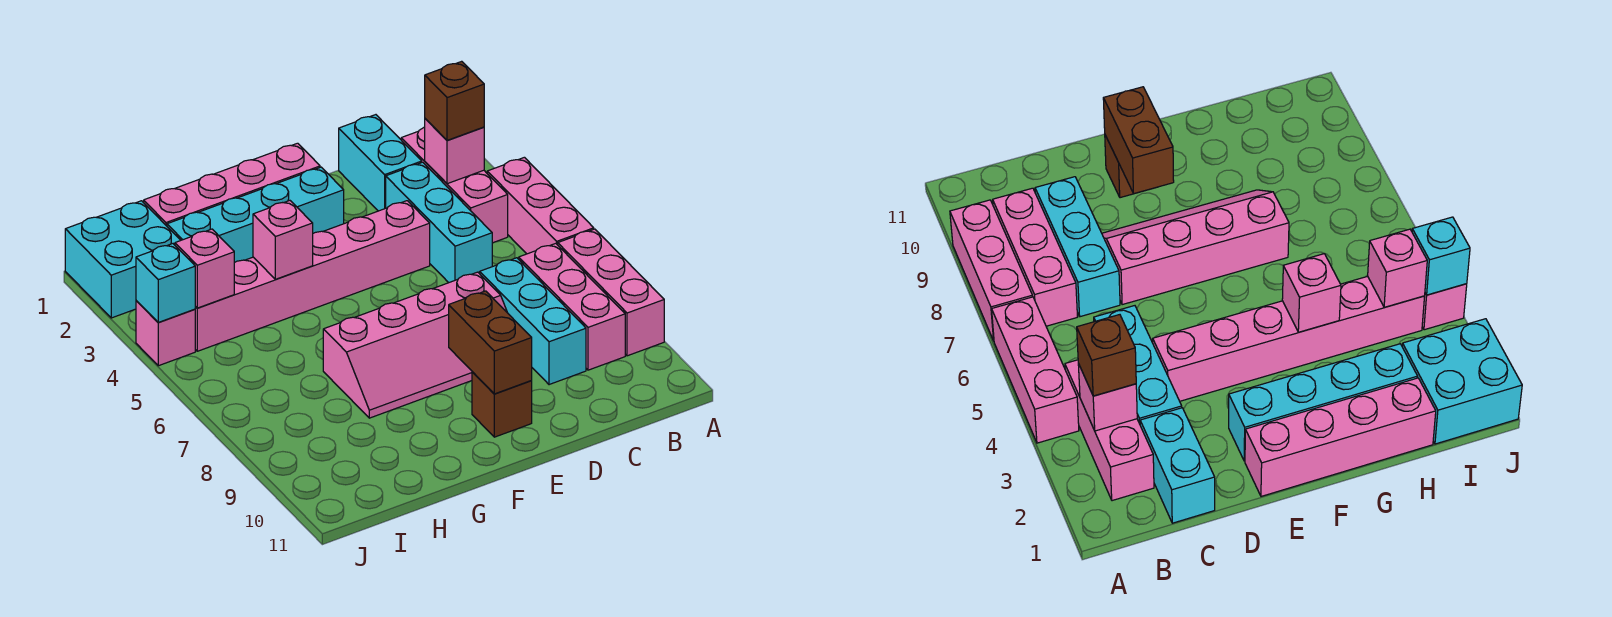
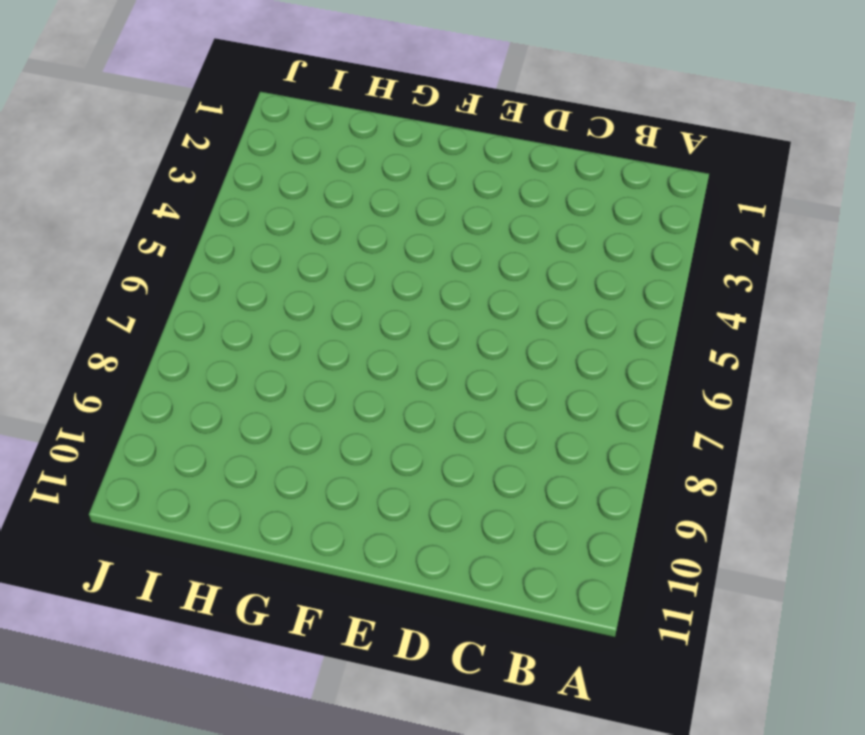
none -> pink 1x3 brick [487,157,594,254]
none -> pink 1x3 brick [558,229,664,356]
none -> pink 1x3 brick [401,127,508,243]

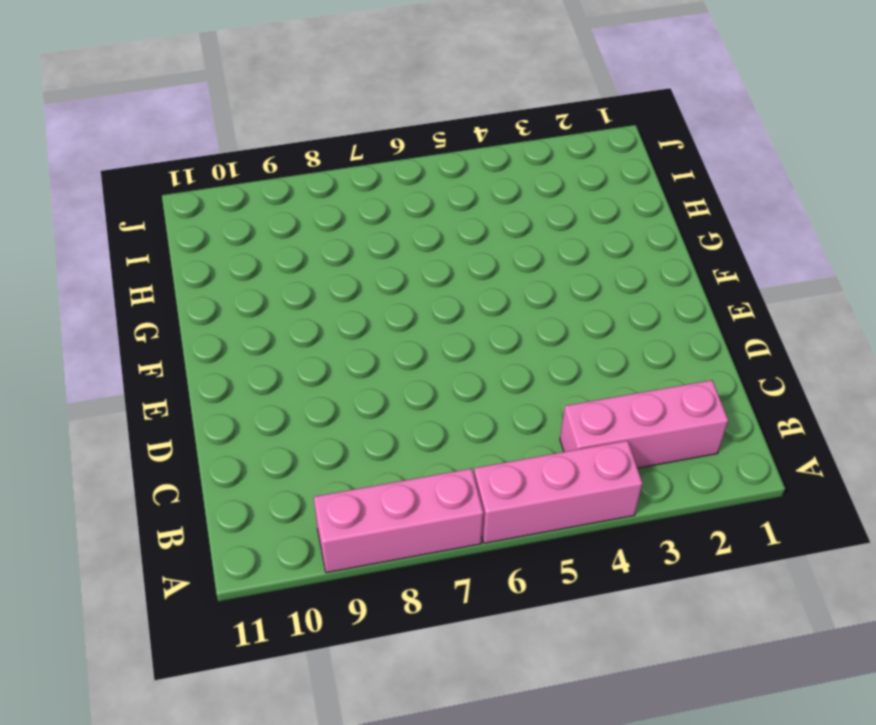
none -> pink 1x3 brick [519,243,625,370]
none -> cyan 1x2 brick [339,115,422,211]
none -> cyan 1x3 brick [386,162,492,283]

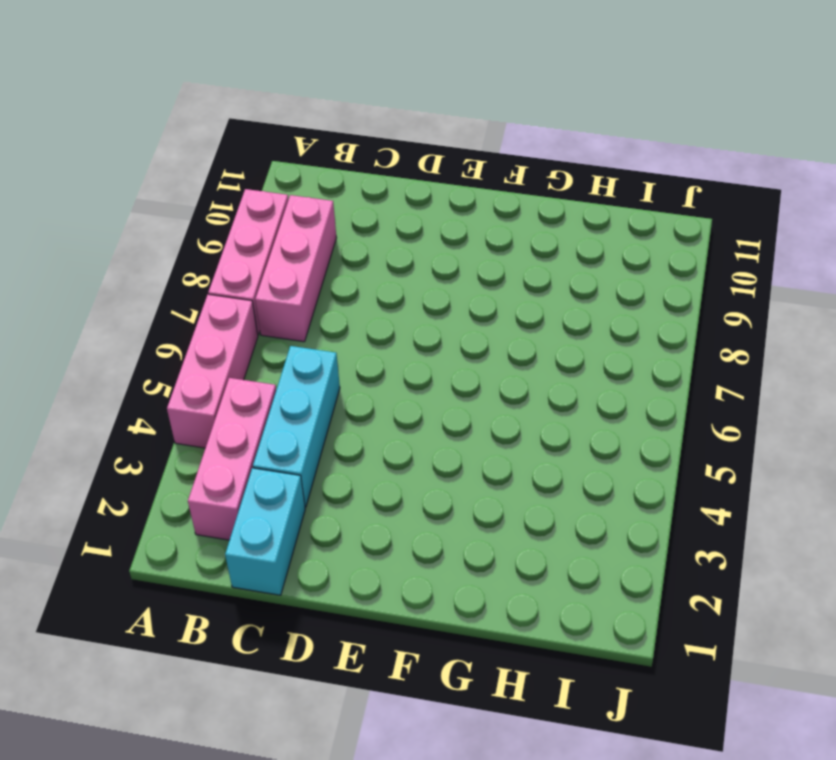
none -> cyan 1x3 brick [480,258,586,385]
none -> pink 1x6 brick [195,201,430,351]
none -> pink 2x4 slope [323,272,507,418]

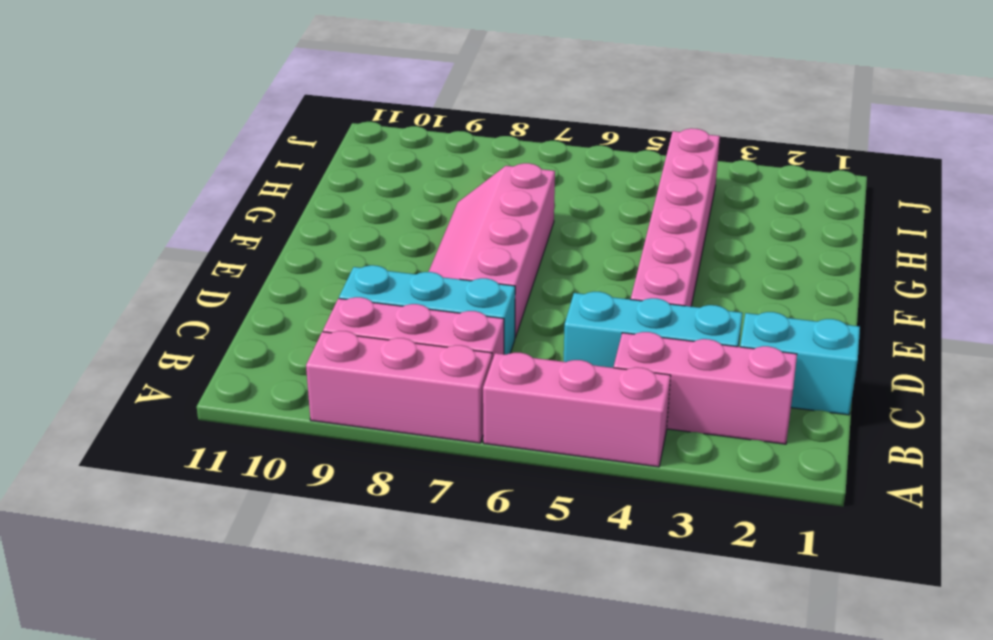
none -> pink 1x4 brick [144,143,320,226]
none -> cyan 1x4 brick [167,167,344,263]
none -> brown 1x1 brick [472,372,532,437]

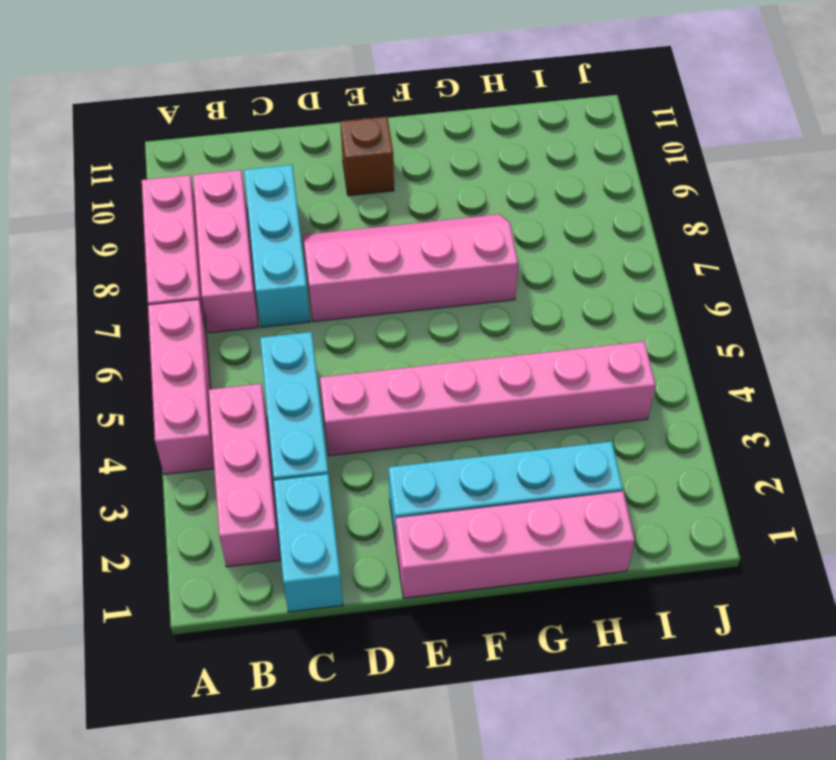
none -> cyan 2x2 brick [65,201,181,318]
none -> pink 1x1 brick [136,301,195,366]
none -> pink 1x1 brick [425,119,484,184]

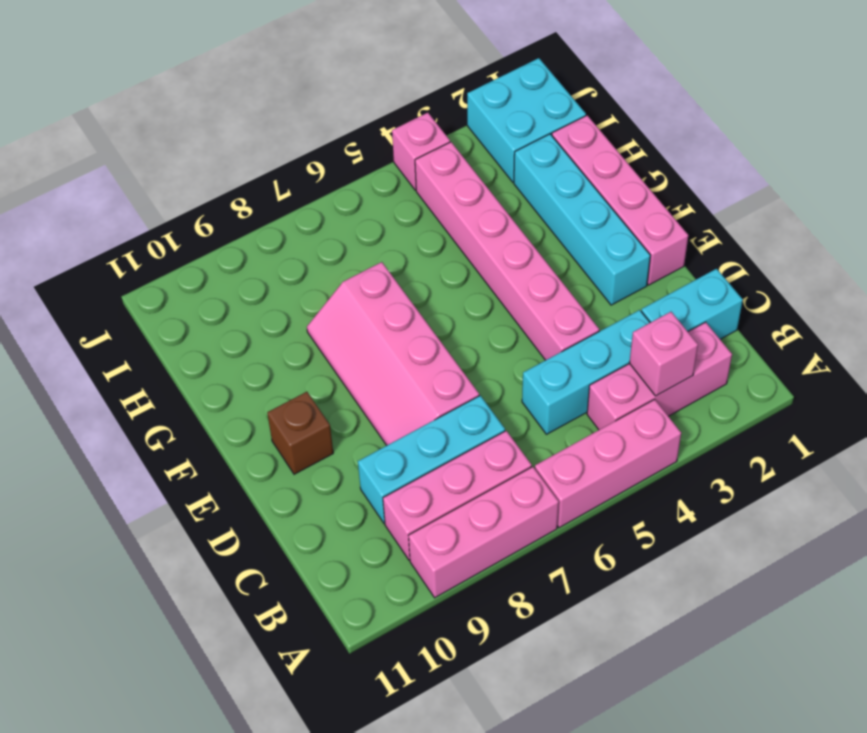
none -> brown 1x2 brick [449,291,532,394]
none -> pink 1x1 brick [253,201,313,279]
none -> pink 1x1 brick [175,229,234,308]

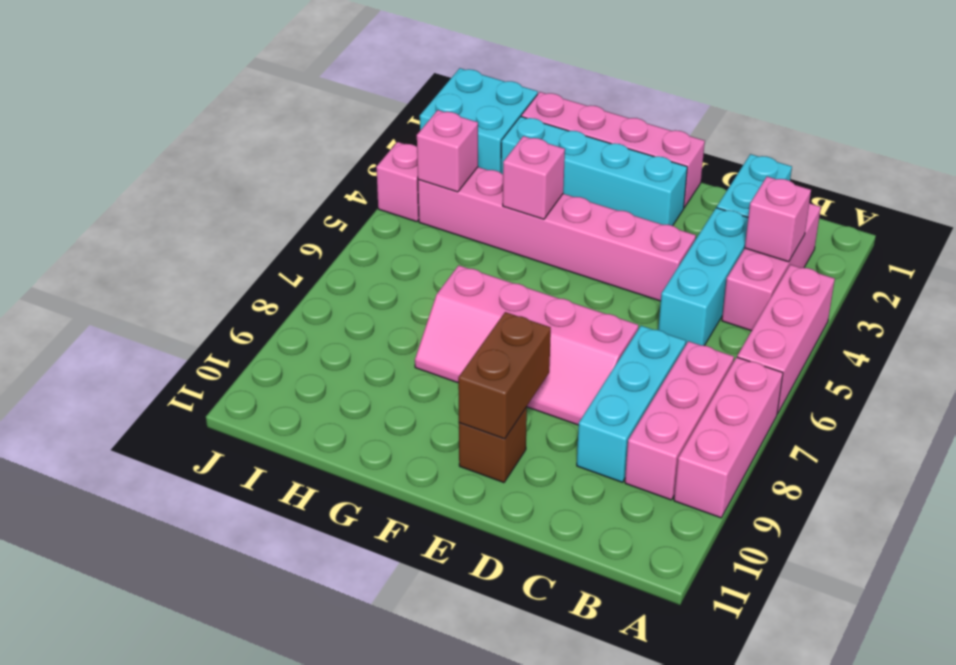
none -> cyan 1x1 brick [136,244,195,323]
none -> brown 1x1 brick [425,61,484,140]

